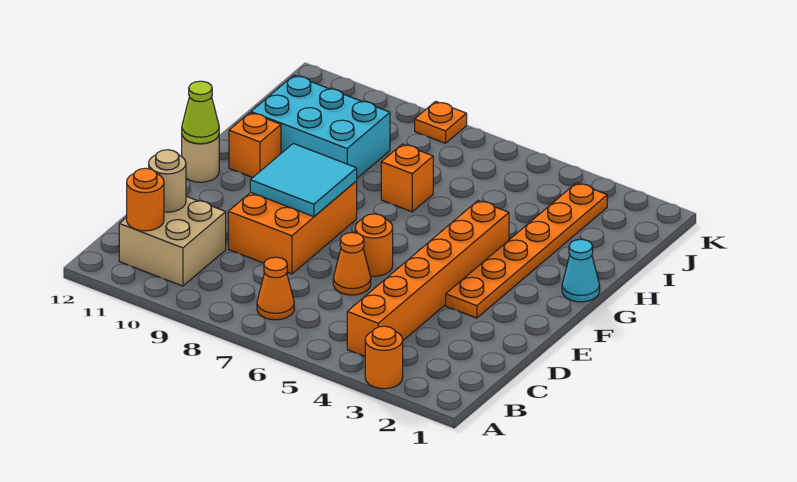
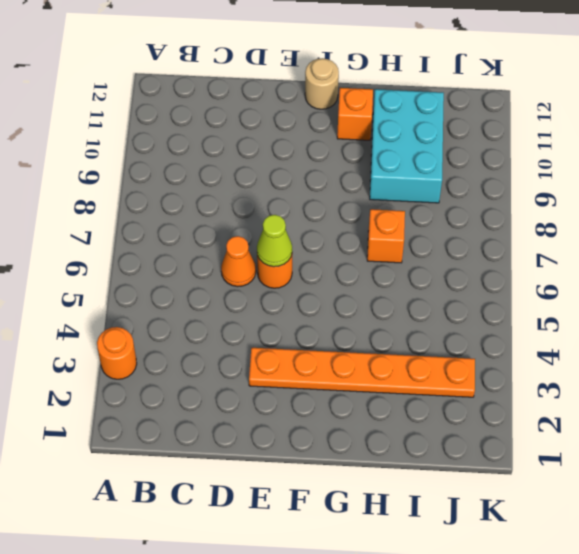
lime 1x1 cone [257,215,292,267] -> lime 1x1 cone moved to [182,81,219,144]
none -> orange 1x6 brick [347,201,509,356]
none -> orange 1x1 cone [257,257,294,320]
none -> tan 2x2 brick [119,196,226,286]

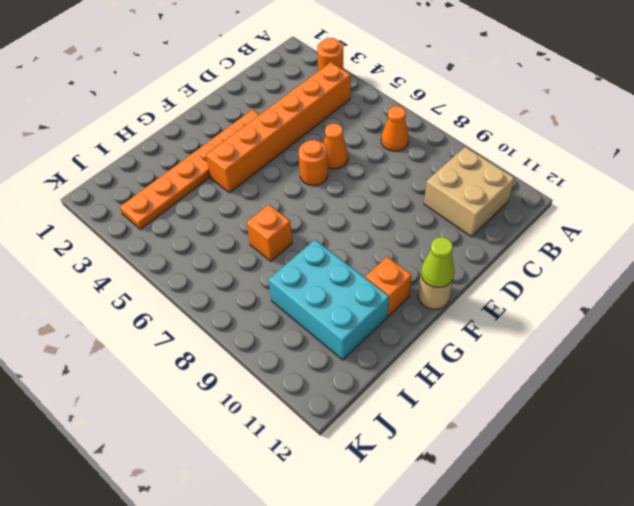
none -> orange 2x3 brick [228,181,357,274]
none -> cyan 1x1 cone [562,239,600,302]
none -> orange 1x1 plate [415,101,467,143]

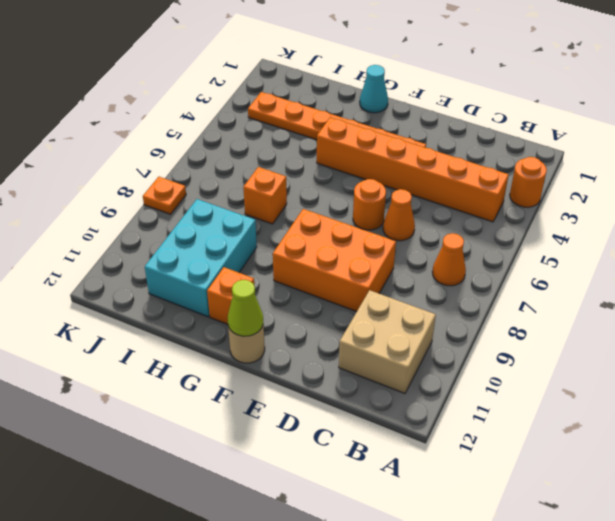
none -> orange 1x1 round brick [127,168,164,231]
none -> tan 1x1 round brick [149,150,186,212]
none -> cyan 2x2 tile [250,143,357,217]

